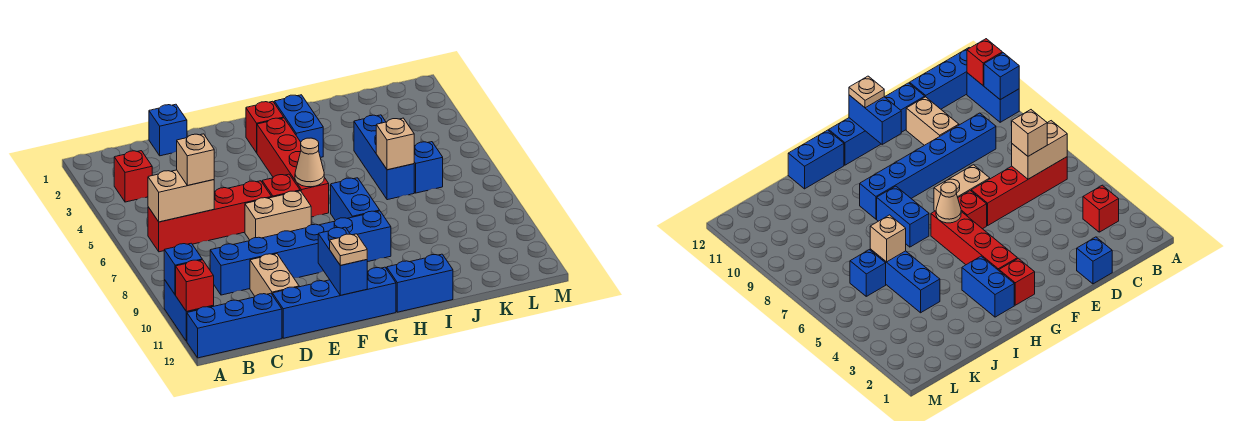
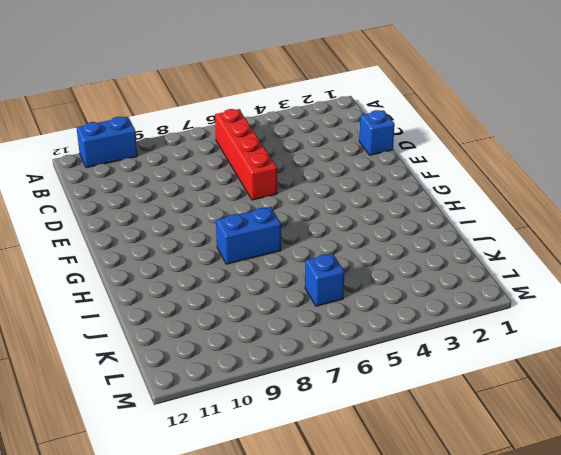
none -> blue 1x3 brick [187,293,282,358]
none -> red 1x1 brick [114,151,152,202]
none -> blue 1x6 brick [210,211,391,295]

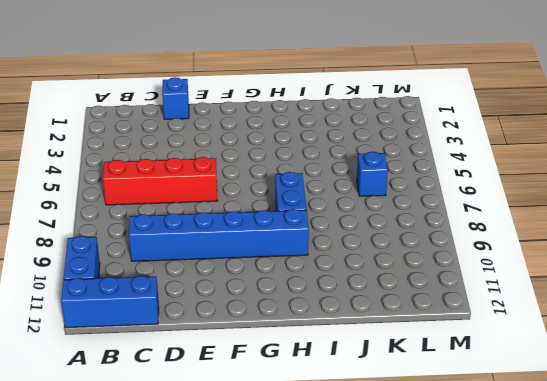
none -> red 1x1 brick [114,151,152,202]
none -> tan 1x2 brick [250,254,299,296]
none -> blue 1x4 brick [273,267,396,338]

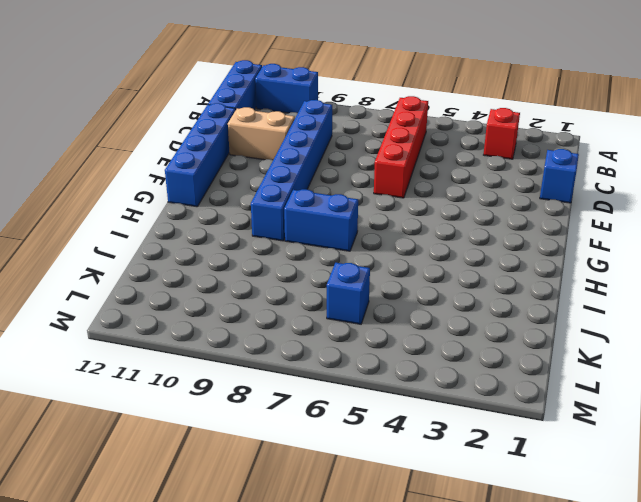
none -> tan 1x2 brick [245,191,311,240]
none -> red 1x1 brick [262,174,300,197]
none -> red 1x1 brick [246,101,284,153]

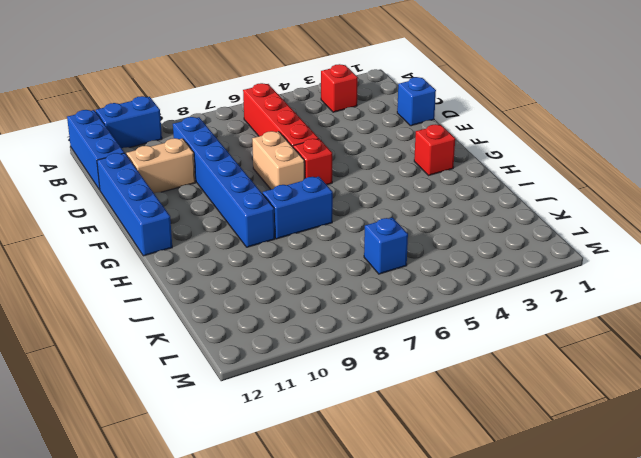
none -> red 1x4 brick [257,118,329,217]
none -> blue 1x2 brick [274,95,323,157]
none -> blue 1x2 brick [387,254,453,312]

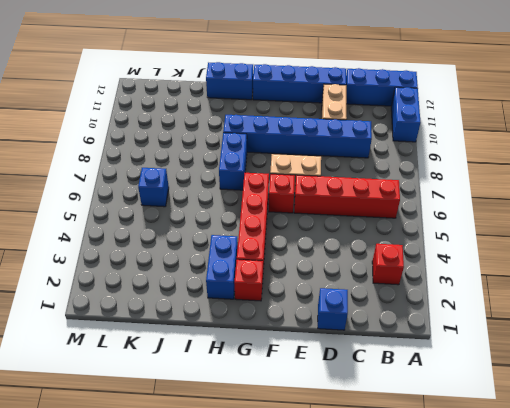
none -> blue 1x3 brick [354,115,414,200]
none -> blue 1x1 brick [164,243,202,295]
none -> red 1x1 brick [176,260,214,311]

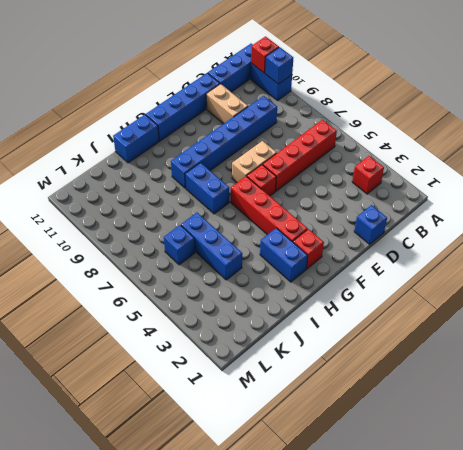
none -> tan 1x2 brick [148,170,214,222]
none -> blue 1x2 brick [318,227,367,295]
none -> tan 1x1 cone [295,138,324,187]

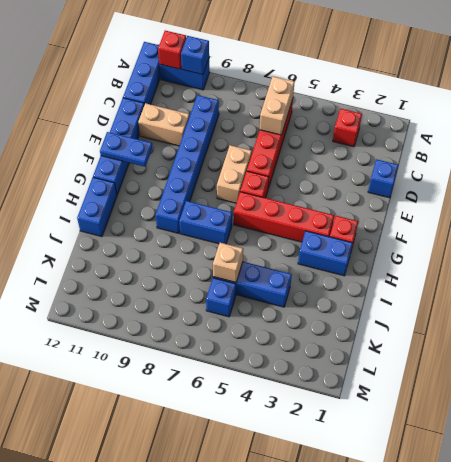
blue 1x2 plate [100,132,152,167] -> blue 1x2 brick [318,227,367,295]
none -> tan 1x1 cone [295,138,324,187]
none -> tan 1x1 brick [177,134,214,185]
none -> tan 1x1 plate [330,234,367,265]

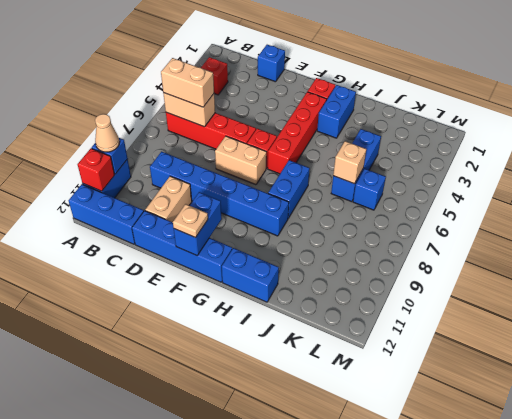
tan 1x1 cone [95,114,119,152] -> tan 1x1 cone moved to [295,138,324,187]
tan 1x2 brick [161,58,214,107] -> tan 1x1 brick [177,134,214,185]

